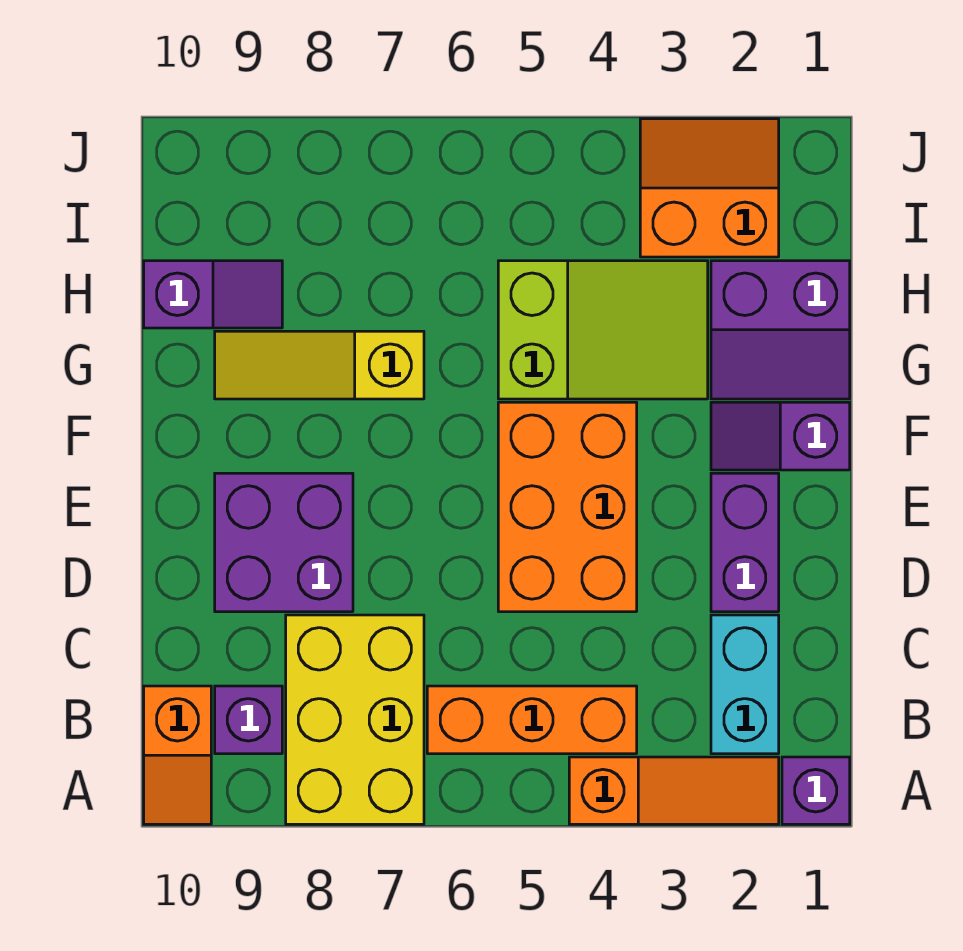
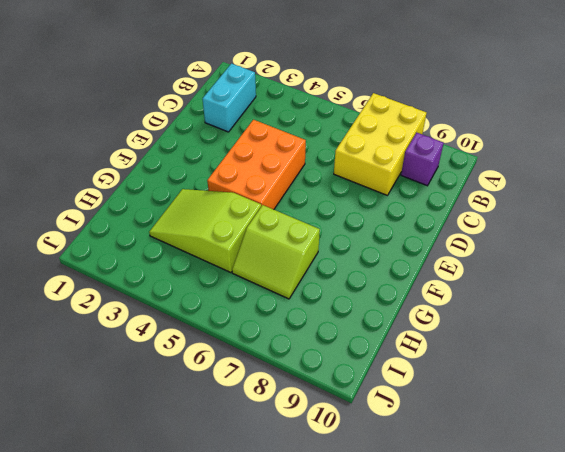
lime 2x2 slope [232,205,320,299] -> yellow 1x3 slope [215,331,424,399]
none -> purple 1x1 brick [782,757,850,824]
none -> orange 1x3 slope [569,757,779,824]
none -> orange 1x2 slope [144,686,211,824]

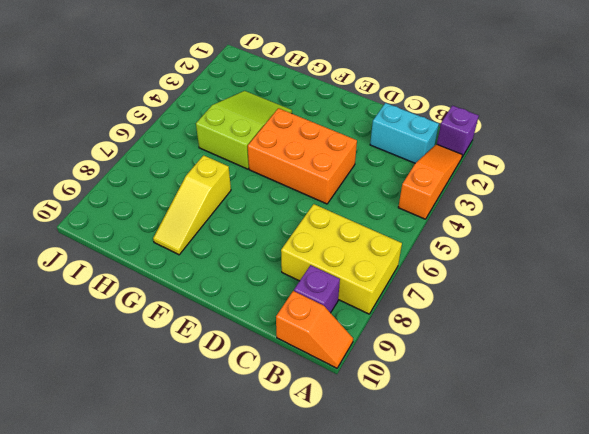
none -> orange 1x3 brick [427,686,637,754]
none -> purple 1x2 brick [711,473,779,612]
none -> purple 2x2 brick [215,473,353,612]

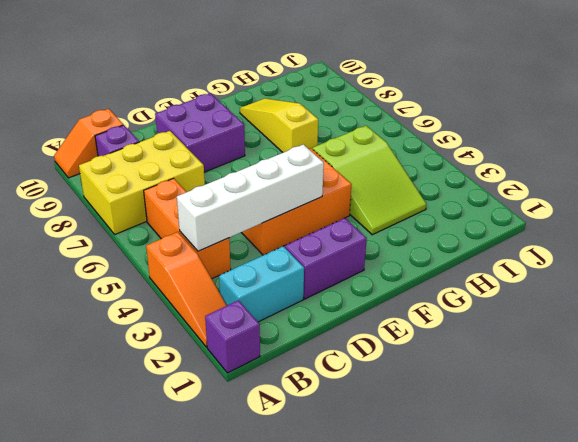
white 1x4 brick [177,144,324,251] -> none
none -> purple 1x2 slope [711,402,850,470]
none -> purple 2x2 slope [711,261,850,399]
none -> purple 1x2 slope [144,261,282,328]

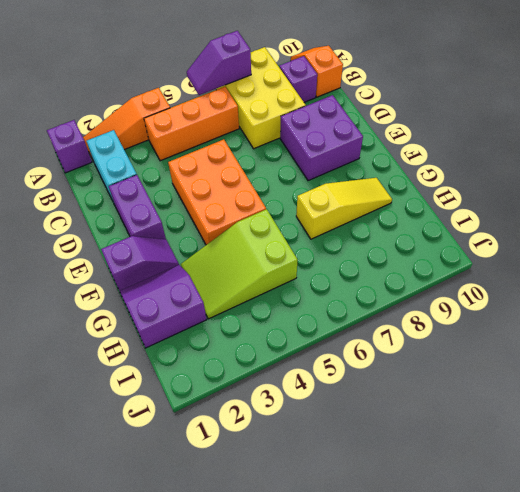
purple 1x2 slope [187,31,251,95] -> purple 1x2 slope moved to [144,261,282,328]
none -> orange 2x2 slope [640,119,779,257]

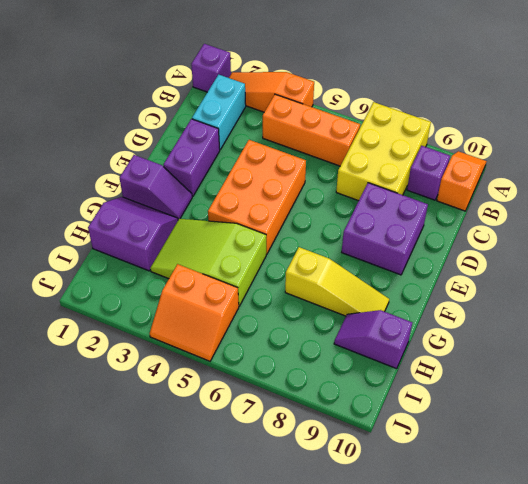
orange 2x2 slope [150,264,239,361] -> orange 2x2 slope moved to [640,119,779,257]

